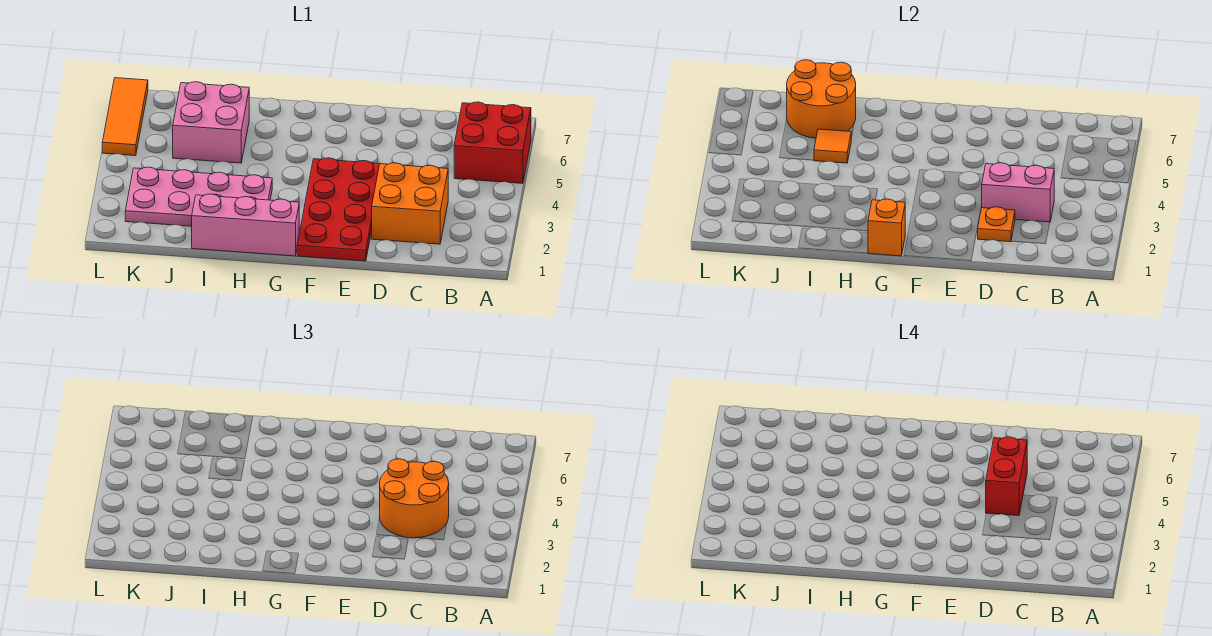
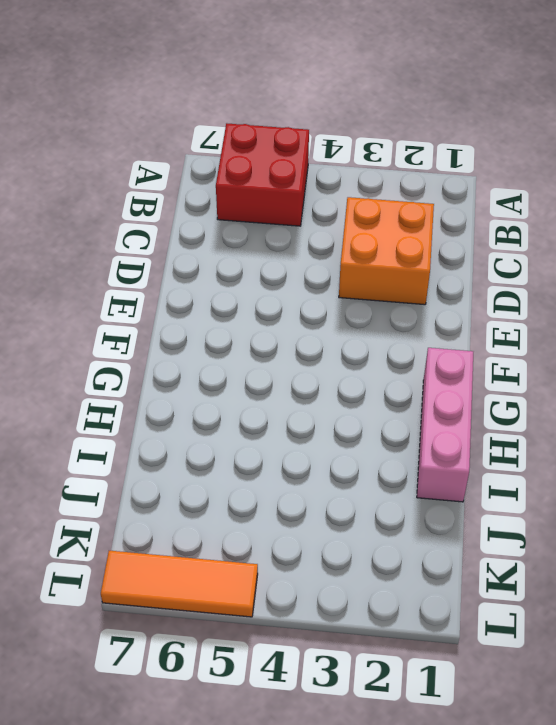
none -> red 2x4 plate [297,158,379,261]
none -> pink 2x4 plate [125,167,272,226]
none -> pink 2x2 brick [173,82,249,163]

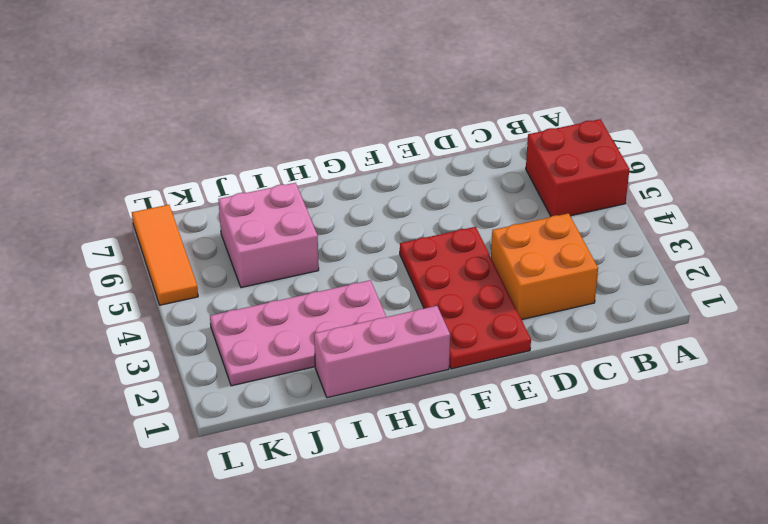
none -> pink 1x2 brick [981,163,1054,222]
none -> orange 1x1 plate [978,207,1015,242]
none -> orange 1x1 brick [868,199,905,256]

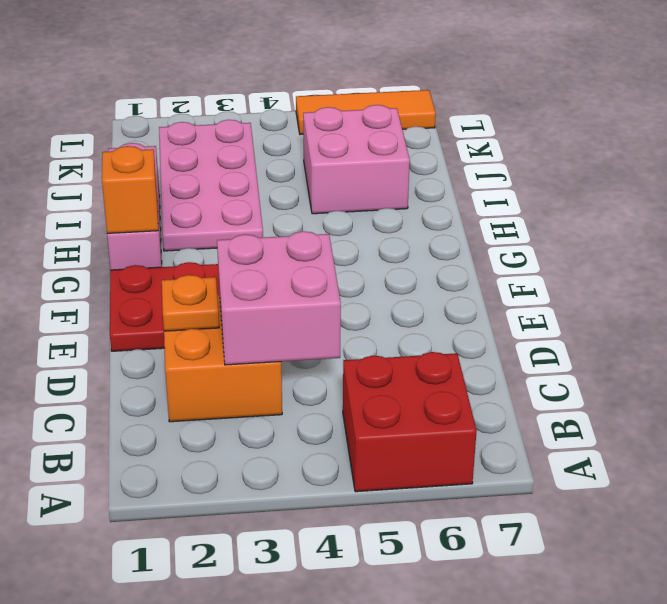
pink 2x2 brick [217,231,341,365] -> pink 1x2 brick [981,163,1054,222]
none -> orange 1x1 tile [814,129,851,163]
none -> orange 2x2 round brick [787,60,856,138]
none -> orange 2x2 round brick [380,459,449,538]

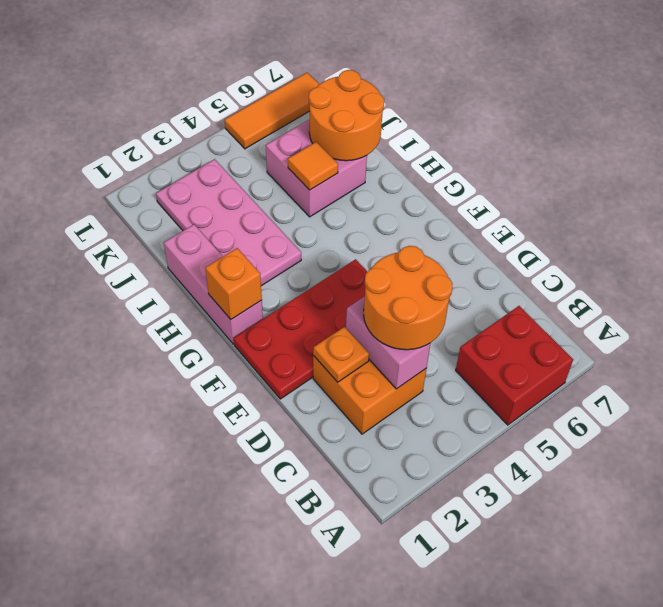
none -> red 1x2 brick [986,437,1027,516]

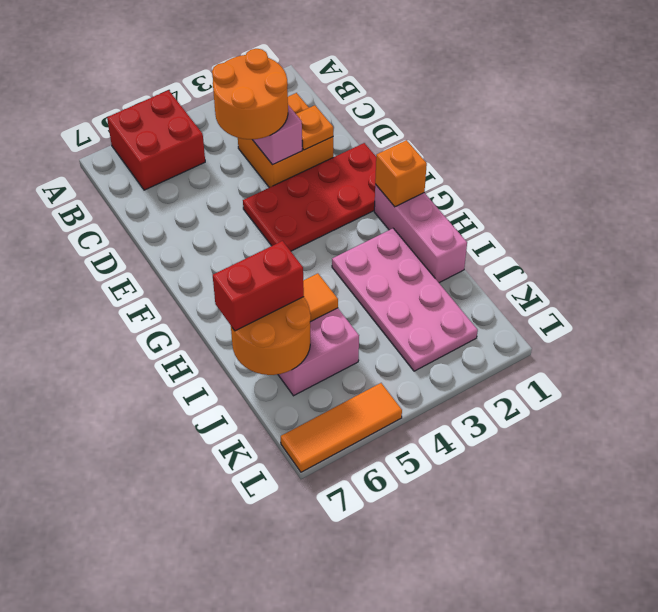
red 1x2 brick [213,241,304,331] -> red 1x2 brick moved to [986,437,1027,516]

